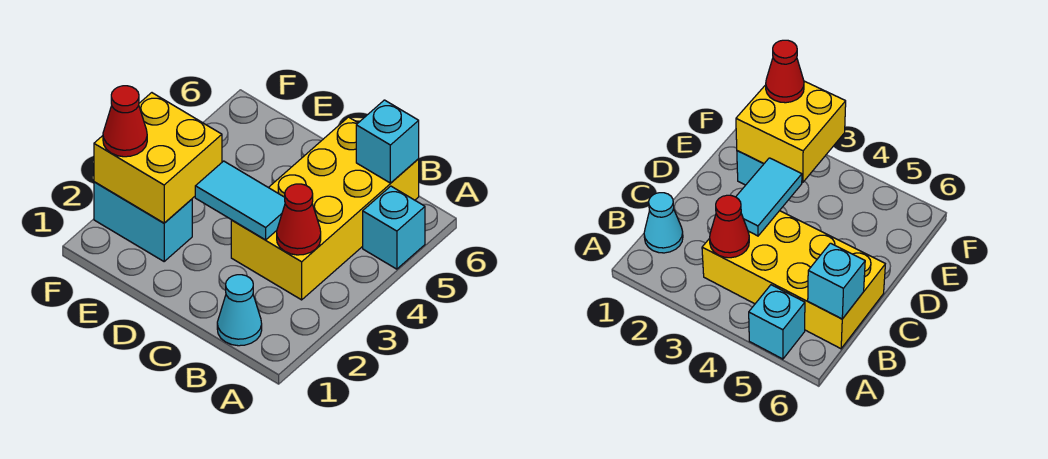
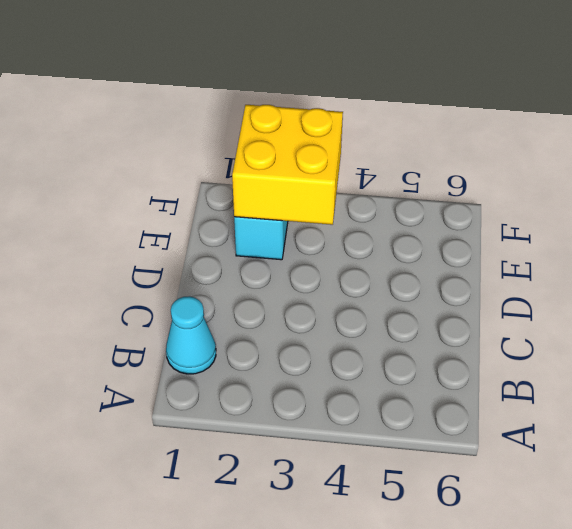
none -> cyan 1x1 brick [363,186,425,269]
none -> yellow 2x4 brick [231,117,419,300]

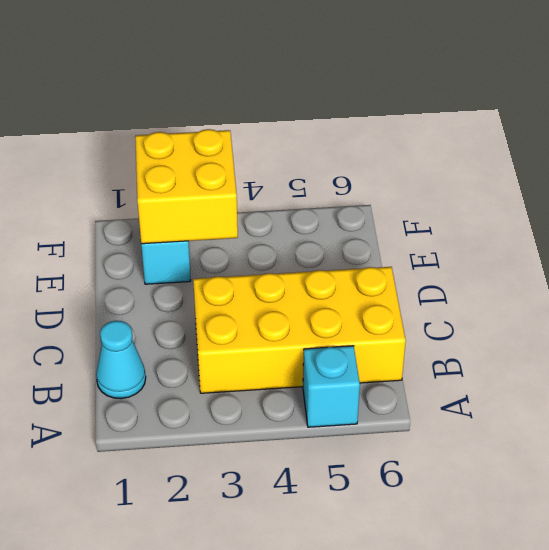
none -> red 1x1 cone [277,184,321,255]
none -> cyan 1x1 brick [356,100,419,183]

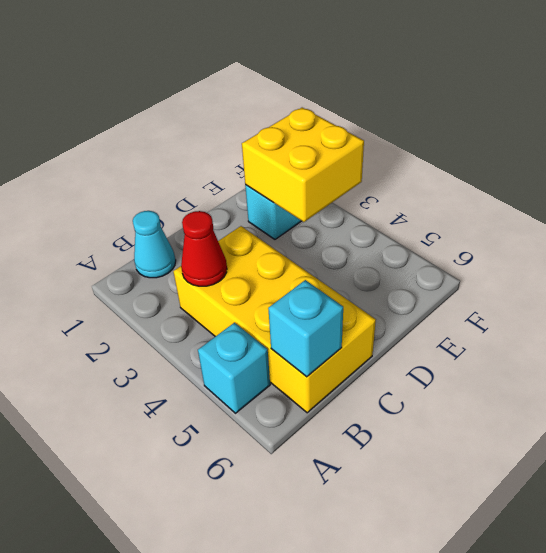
none -> cyan 1x2 tile [195,161,285,240]
none -> red 1x1 cone [103,86,147,157]

